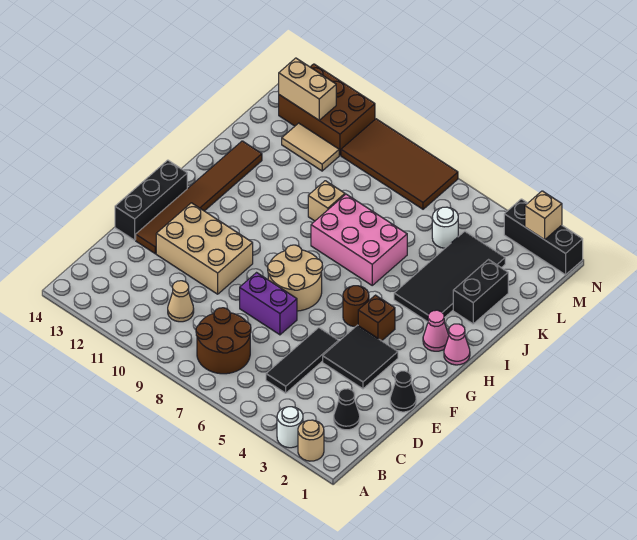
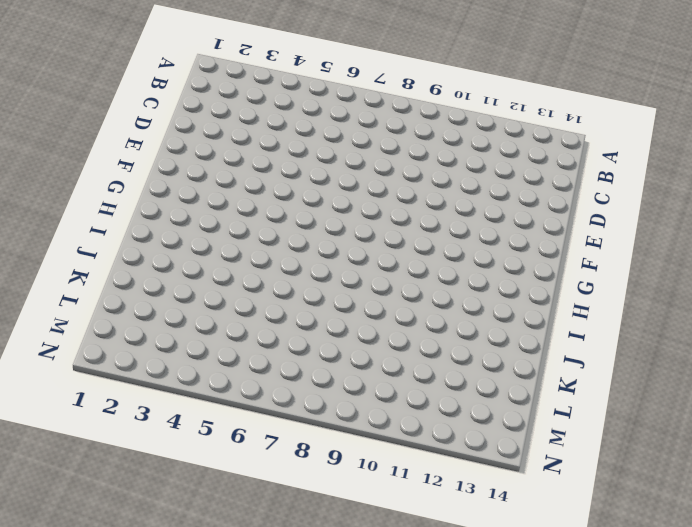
none -> tan 1x1 round brick [298,420,324,461]
none -> white 1x1 round brick [277,407,303,448]
none -> brown 2x2 round brick [196,308,251,374]

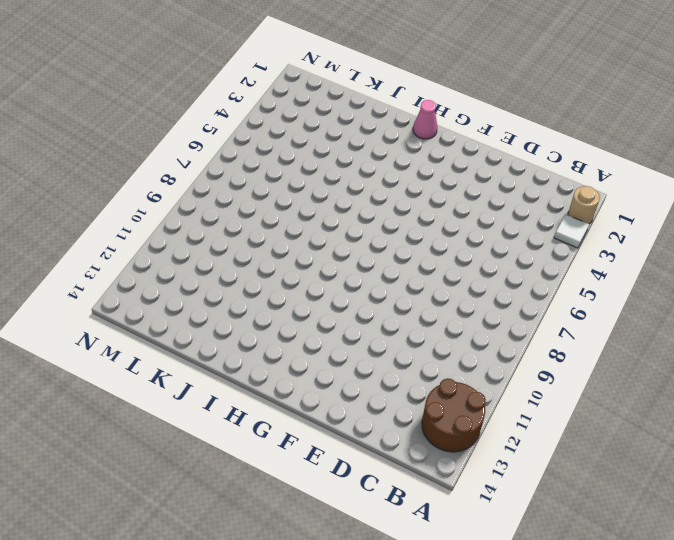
white 1x1 tile [554,214,589,248] -> white 1x1 round brick [277,407,303,448]
brown 2x2 round brick [422,378,486,452] -> brown 2x2 round brick moved to [196,308,251,374]
none -> black 1x1 cone [334,389,360,430]
none -> black 1x3 tile [266,328,339,393]
none -> tan 1x1 cone [168,281,194,322]

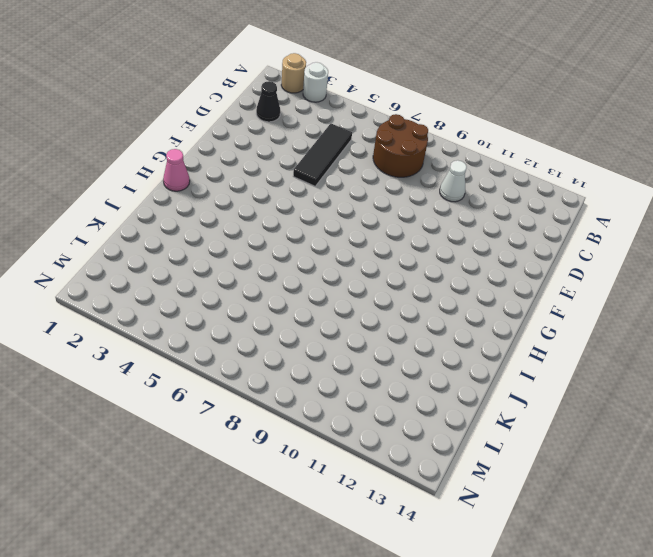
white 1x1 cone [440,160,467,202] -> tan 1x1 cone [168,281,194,322]
none -> black 1x1 cone [390,371,416,412]
none -> black 2x2 tile [323,325,398,389]
none -> purple 1x2 brick [240,273,297,335]

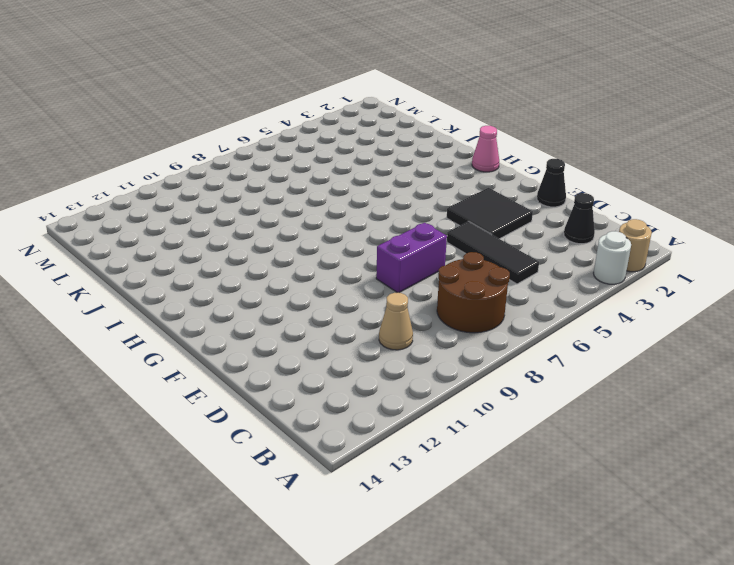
none -> tan 2x3 brick [156,203,253,294]
none -> brown 1x6 tile [136,141,262,254]
none -> black 1x3 brick [115,160,187,240]

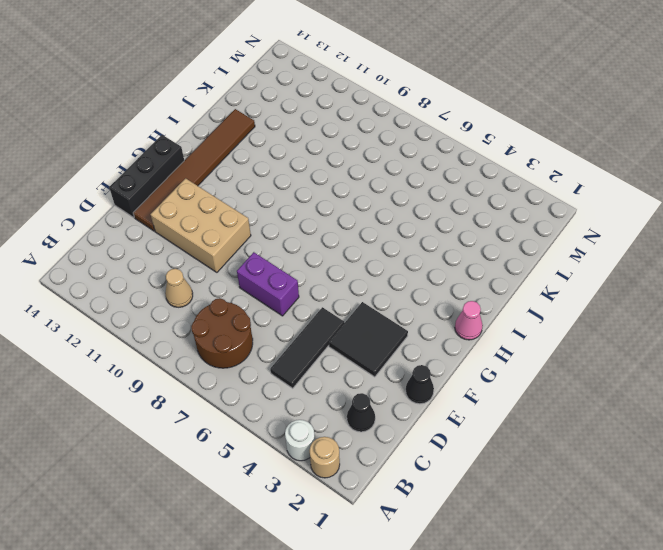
none -> tan 2x2 round brick [268,245,323,311]
none -> brown 1x1 brick [358,295,395,341]
none -> brown 1x1 round brick [343,286,369,327]

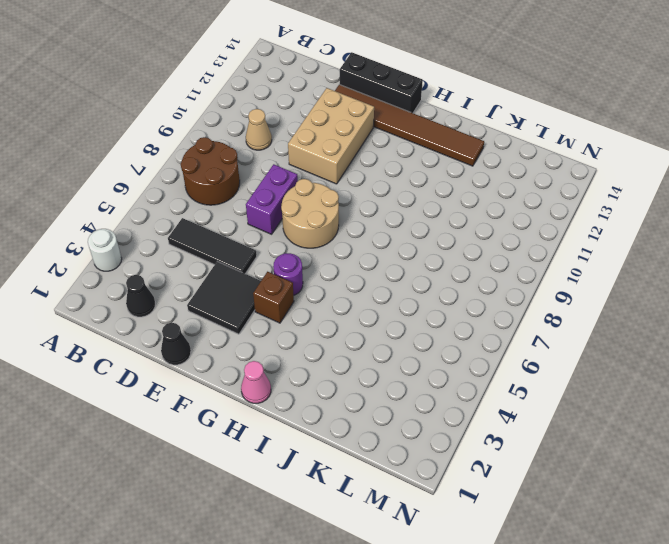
purple 1x1 round brick [273,253,303,295] -> brown 1x1 round brick [343,286,369,327]
none -> tan 1x1 round brick [298,420,324,461]
none -> pink 1x1 cone [423,310,449,351]
none -> black 2x4 tile [394,231,505,322]

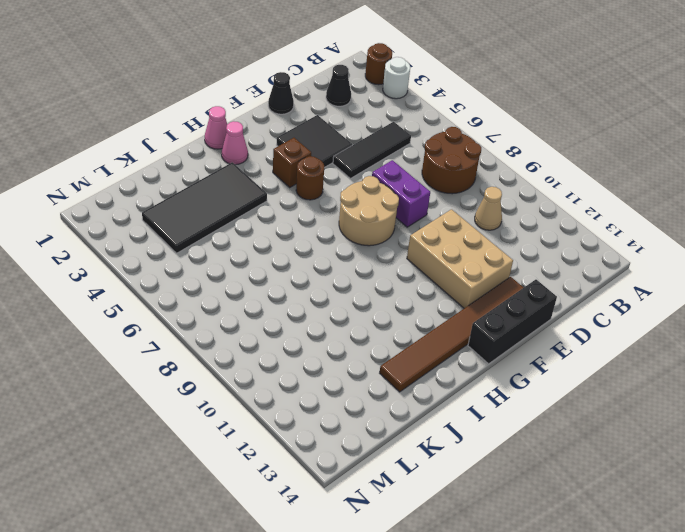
brown 1x1 round brick [365,43,392,85] -> tan 1x1 round brick [298,420,324,461]
none -> pink 2x3 brick [311,194,407,285]
none -> black 1x2 brick [453,260,508,324]
none -> tan 1x1 brick [308,181,345,221]

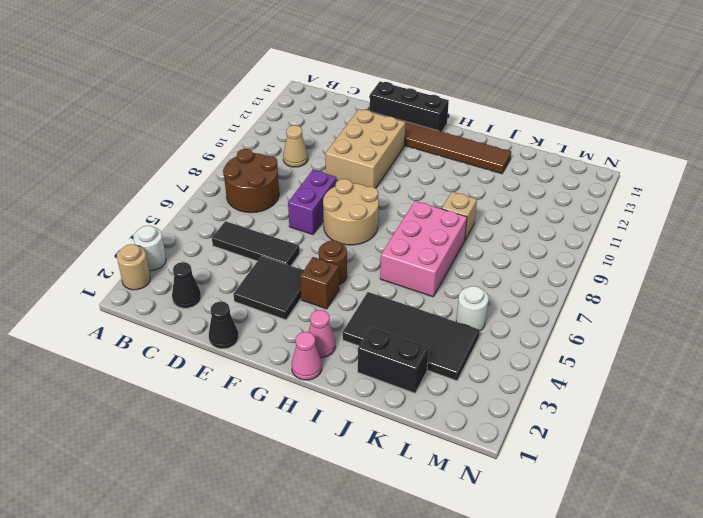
none -> tan 1x2 tile [282,123,339,171]
none -> brown 2x4 tile [341,119,458,209]
none -> brown 2x3 brick [279,64,375,155]

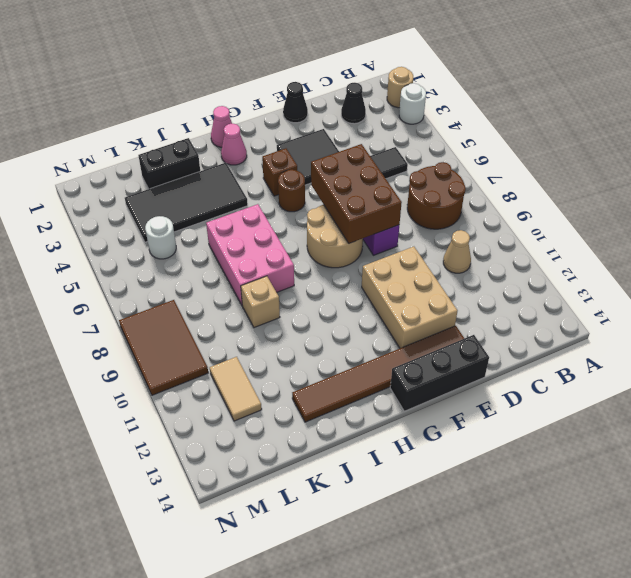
brown 2x3 brick [311,144,402,243] -> brown 2x3 brick moved to [279,64,375,155]
brown 2x3 tile [119,300,208,395] -> brown 2x4 tile [341,119,458,209]
none -> black 1x3 brick [504,199,583,275]
none -> tan 1x2 brick [279,58,336,120]
none -> tan 1x1 brick [525,191,562,240]

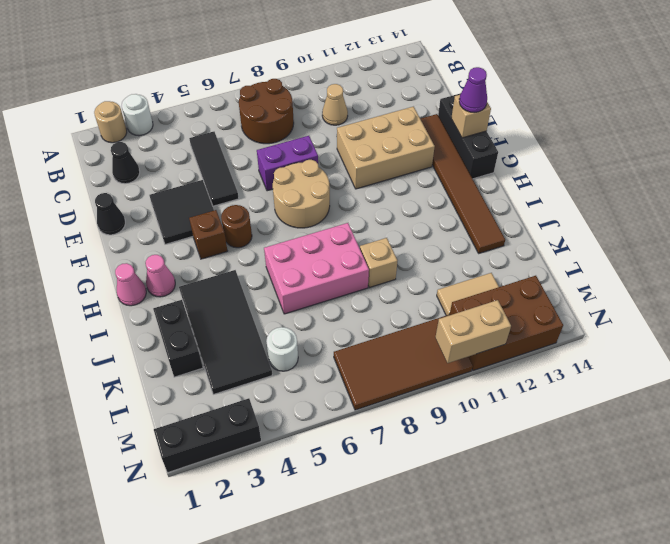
tan 1x1 brick [451,95,491,138] -> tan 1x1 brick moved to [525,191,562,240]
purple 1x1 cone [459,67,487,113] -> none
tan 1x2 brick [435,300,511,363] -> tan 1x2 brick moved to [279,58,336,120]

